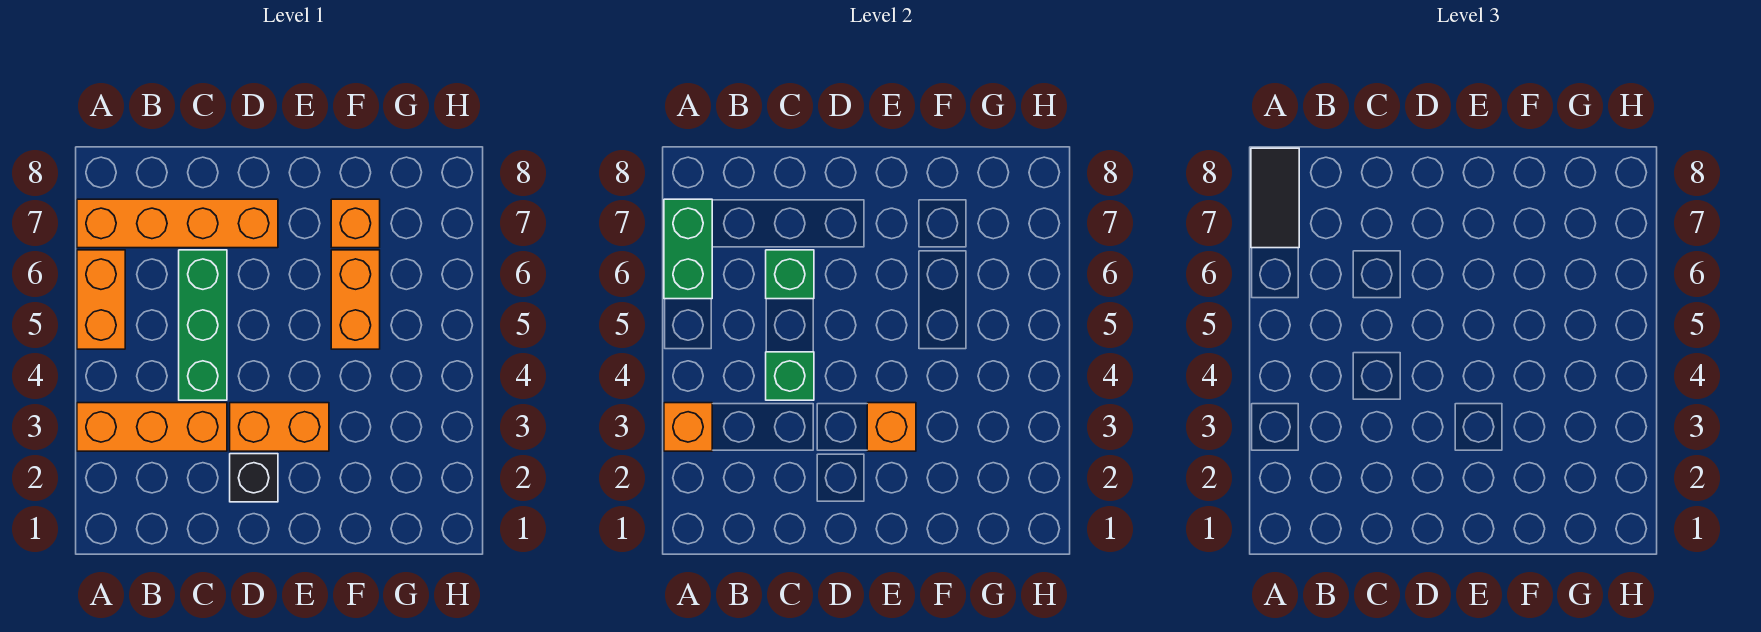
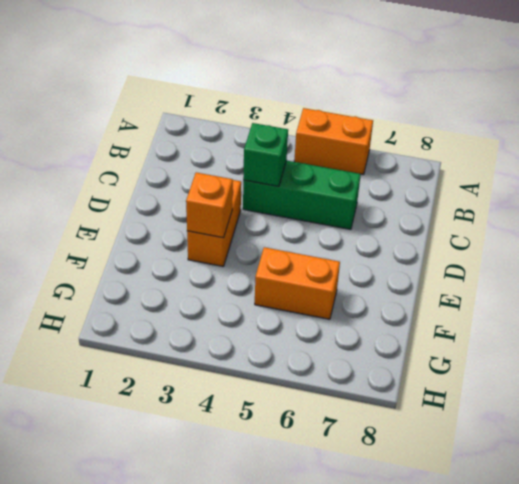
none -> orange 1x3 brick [77,403,227,451]
none -> orange 1x4 brick [77,199,278,248]
none -> black 1x1 brick [230,454,278,502]

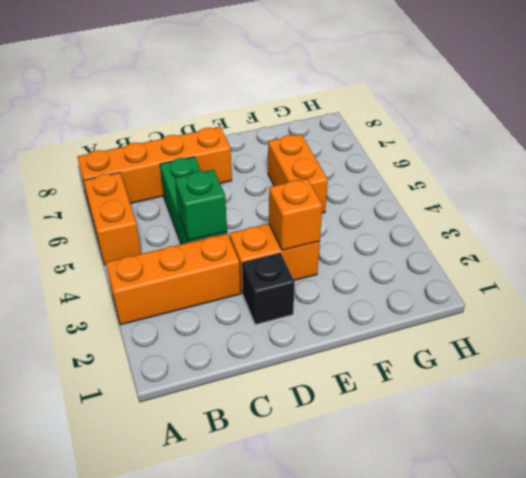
none -> orange 1x1 brick [331,199,380,248]
none -> orange 1x1 brick [664,403,712,451]
none -> green 1x2 brick [664,199,712,299]

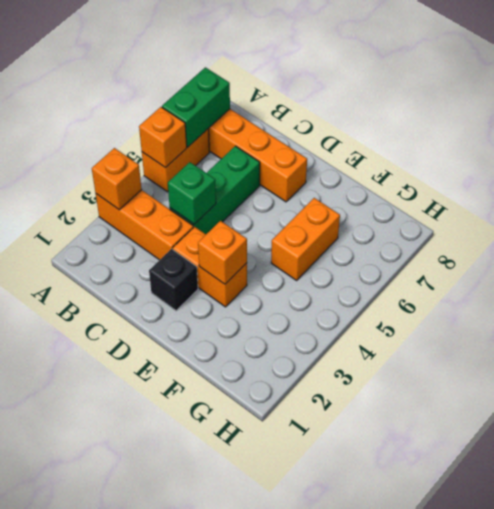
orange 1x1 brick [139,107,187,168] -> orange 1x1 brick moved to [331,199,380,248]
none -> green 1x1 brick [766,250,814,299]
none -> black 1x2 tile [1251,148,1299,248]

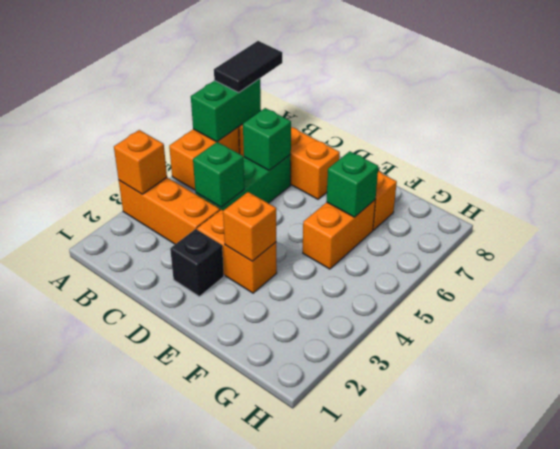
green 1x1 brick [326,151,378,217] -> none

